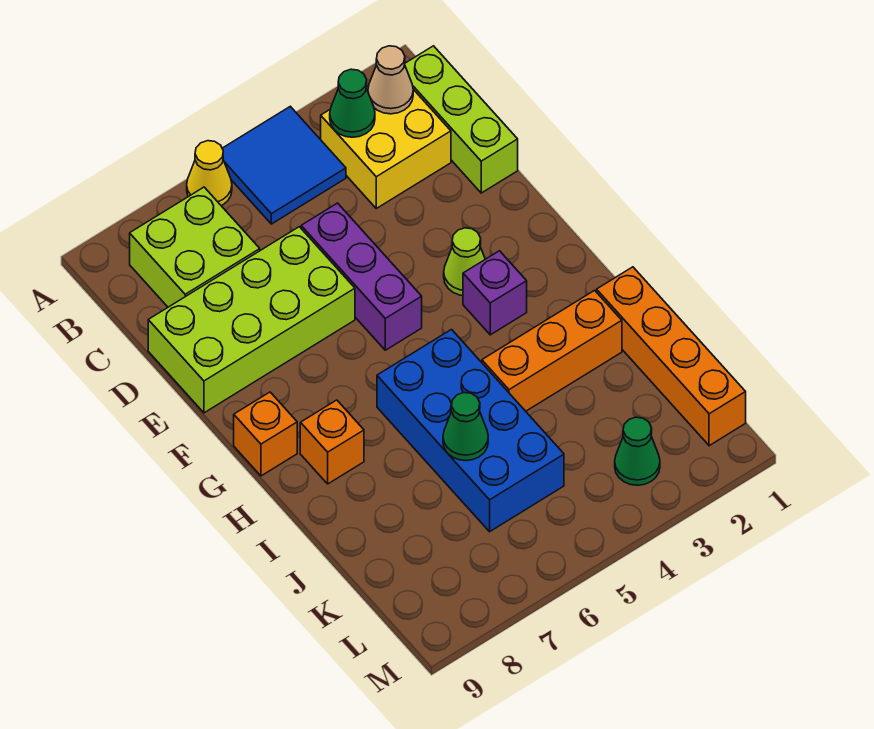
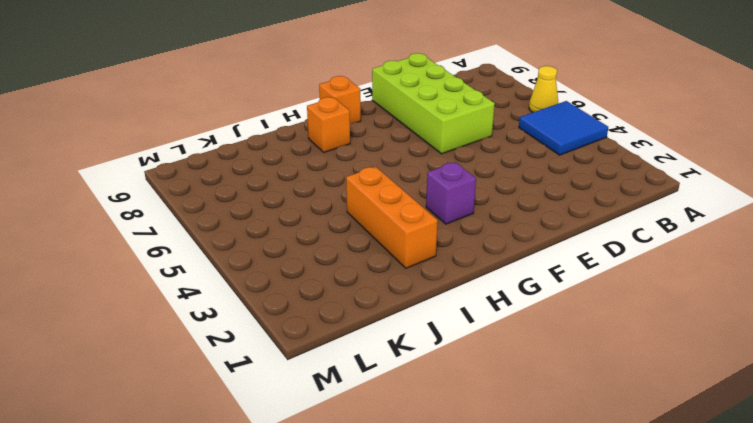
none -> lime 1x3 brick [405,46,518,193]
none -> yellow 2x2 brick [321,86,451,208]
none -> lime 2x2 brick [130,187,260,307]

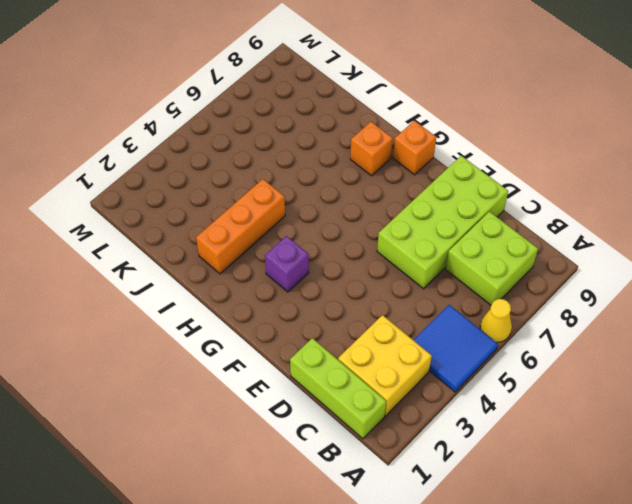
none -> purple 1x3 brick [301,203,422,350]
none -> lime 1x1 cone [444,228,485,295]
none -> blue 2x4 brick [377,330,564,532]

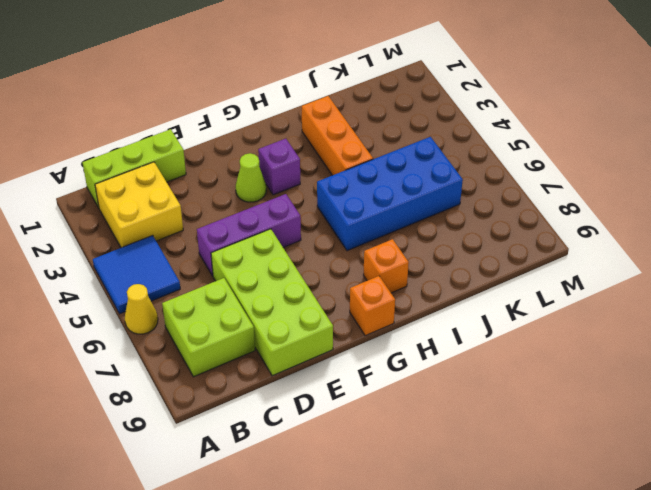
none -> orange 1x4 brick [597,267,746,446]
none -> green 1x1 cone [615,417,660,485]
none -> tan 1x1 cone [368,46,413,114]

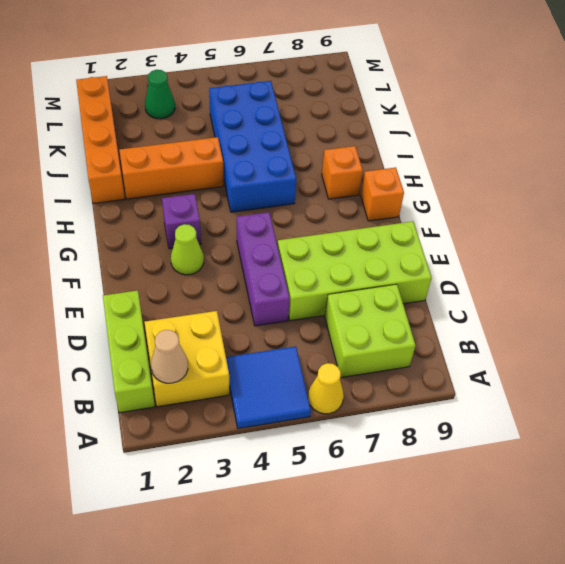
none -> green 1x1 cone [330,69,375,137]
none -> green 1x1 cone [443,393,488,461]

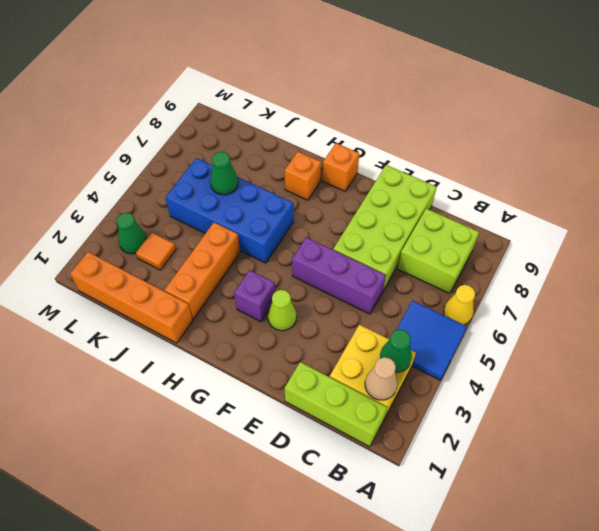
orange 1x1 tile [136,233,176,270] -> none

